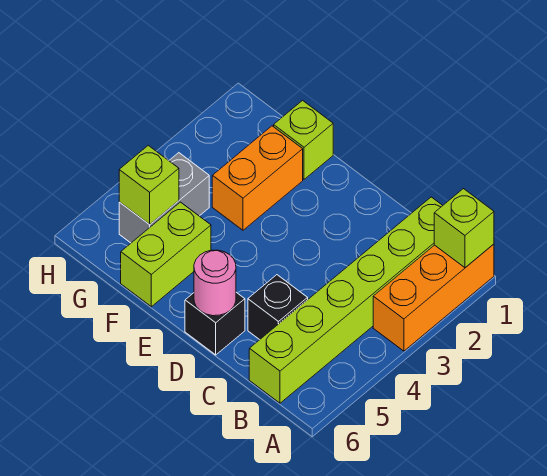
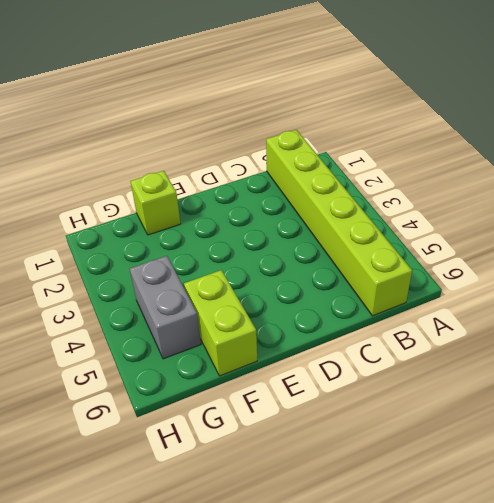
none -> orange 1x3 brick [373,244,494,351]
none -> black 1x1 brick [248,275,308,340]

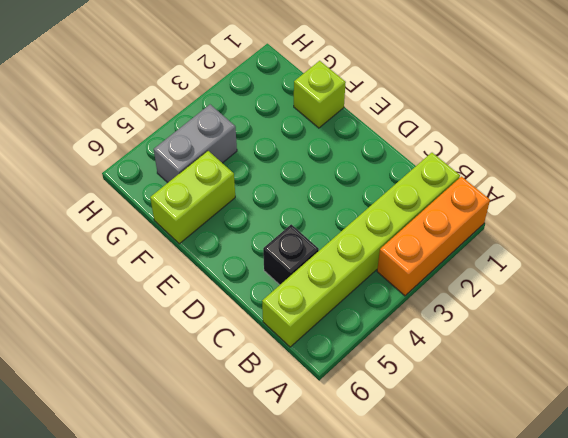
none -> black 1x1 brick [185,292,245,355]
none -> orange 1x2 brick [212,126,303,230]

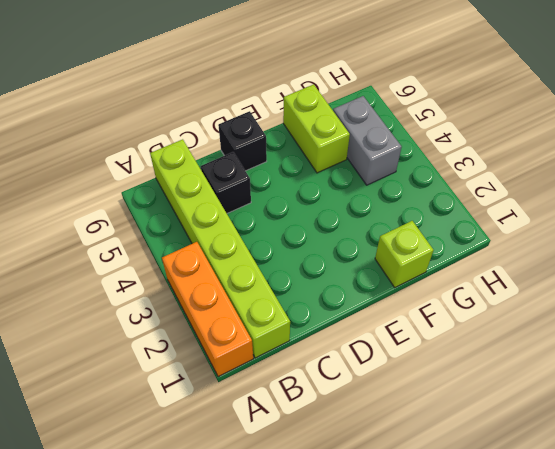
none -> orange 1x2 brick [212,126,303,230]
none -> lime 1x1 brick [434,189,494,268]

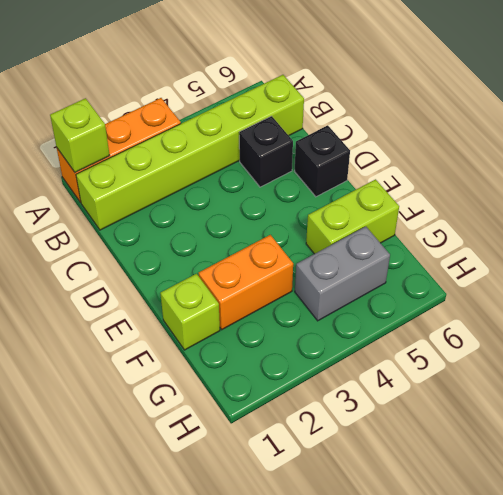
none -> pink 1x1 round brick [194,250,236,316]
none -> lime 1x1 brick [119,145,179,224]

